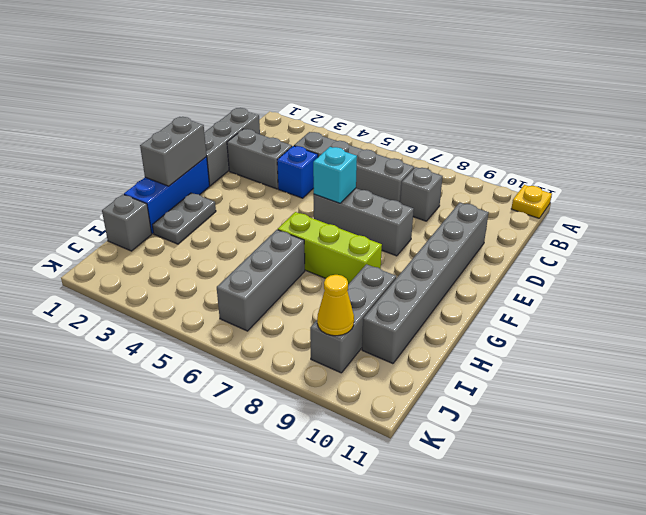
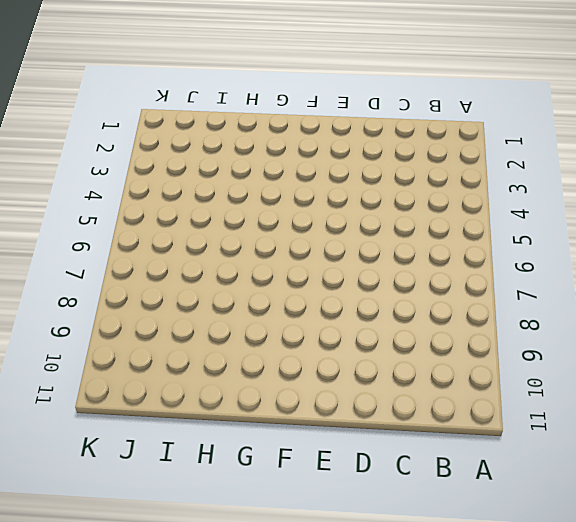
none -> yellow 1x1 plate [511,185,552,218]
none -> grey 1x3 brick [204,108,260,186]
none -> grey 1x4 brick [294,132,414,202]

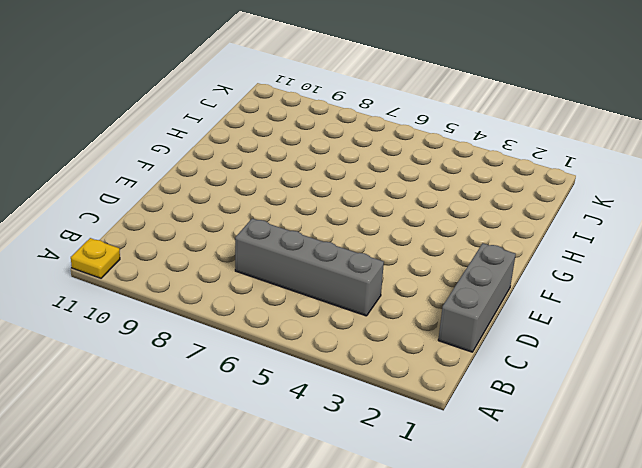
none -> grey 1x1 brick [400,167,443,221]
none -> grey 1x2 brick [227,129,292,189]
none -> blue 1x1 brick [277,146,318,198]

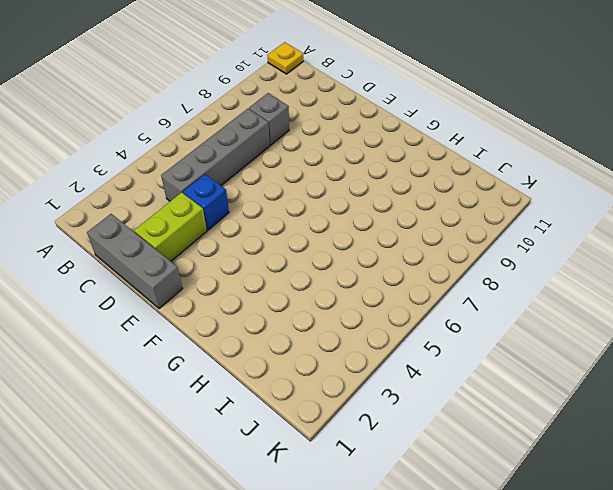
lime 1x2 brick [134,192,207,261] -> grey 1x2 brick [227,129,292,189]
none -> grey 1x6 brick [362,202,489,364]
none -> grey 1x3 brick [314,188,414,256]
none -> blue 1x3 brick [124,157,210,234]

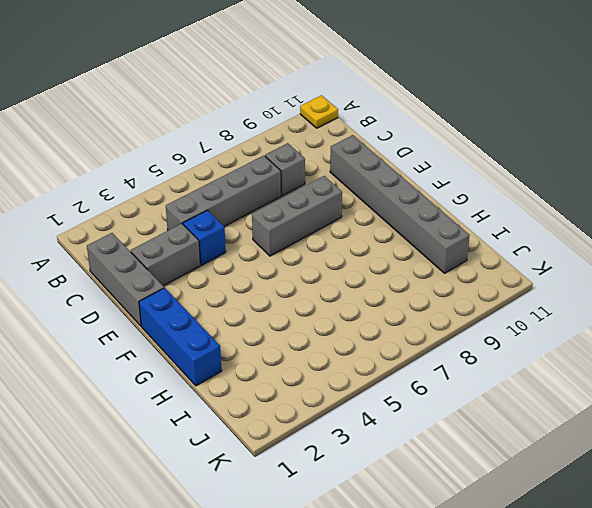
none -> grey 1x2 plate [153,193,216,244]
none -> lime 1x3 brick [278,212,382,284]
none -> grey 1x3 brick [217,230,305,331]

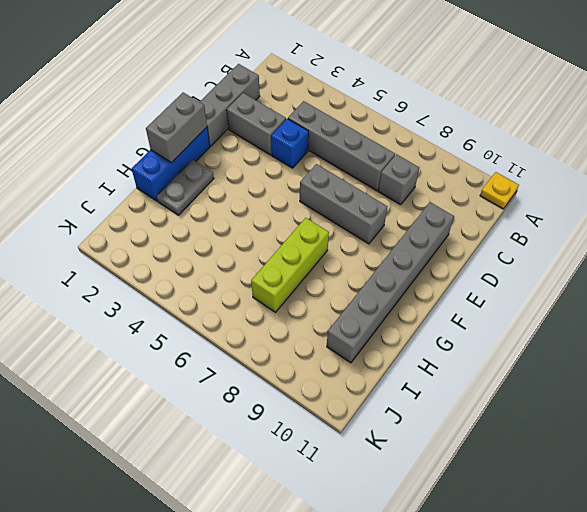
lime 1x3 brick [251,218,329,312] -> lime 1x3 brick turned to [278,212,382,284]
none -> grey 1x3 brick [217,230,305,331]
none -> grey 1x3 brick [310,264,396,373]
none -> grey 1x1 brick [102,195,152,251]

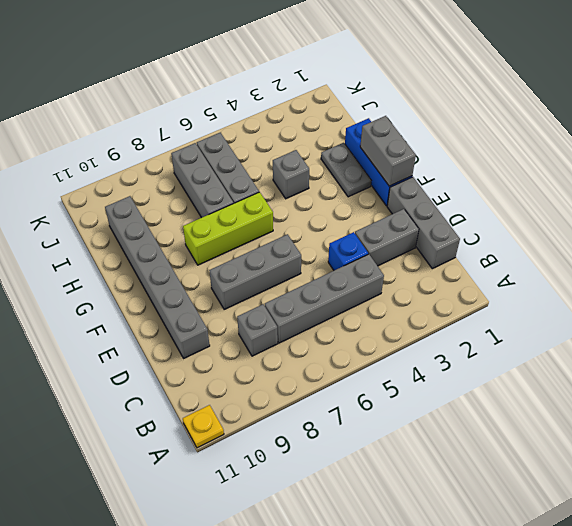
grey 1x1 brick [273,150,309,199] -> grey 1x1 brick moved to [102,195,152,251]
grey 1x3 brick [171,143,234,218] -> grey 1x3 brick moved to [310,264,396,373]
none -> cyan 1x1 brick [313,147,357,203]
none -> yellow 1x1 cone [317,275,354,336]

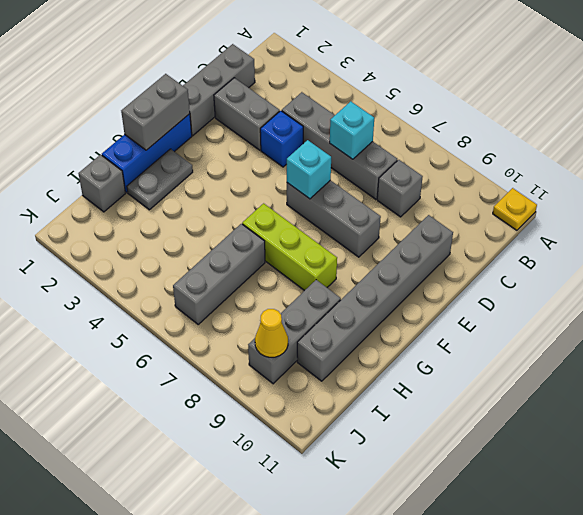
cyan 1x1 brick [330,101,374,159] -> none

